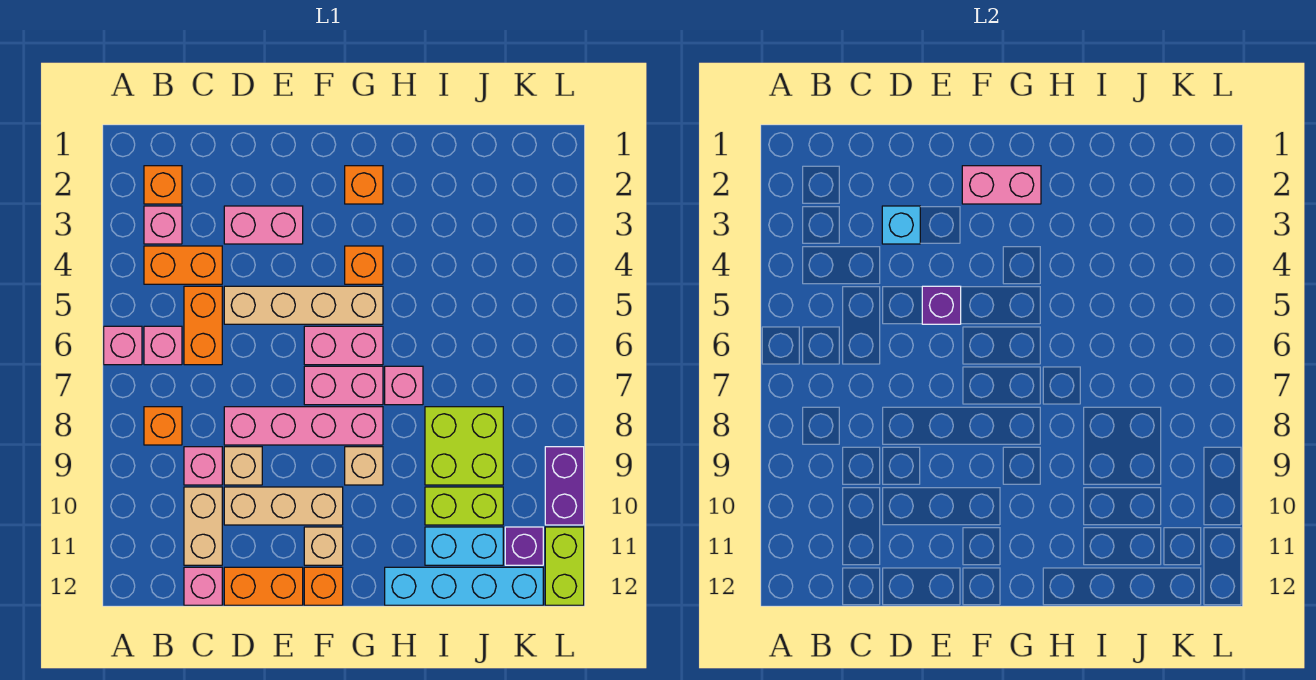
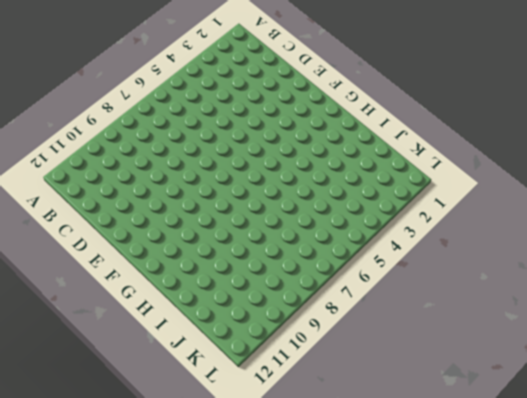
none -> pink 1x1 brick [104,326,142,365]
none -> orange 1x1 brick [144,166,182,204]
none -> pink 1x1 brick [144,206,182,244]
none -> orange 1x2 brick [144,246,222,284]

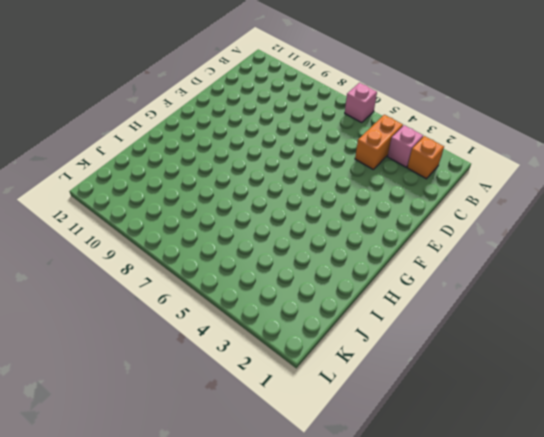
none -> pink 1x1 brick [144,326,182,365]
none -> orange 1x1 brick [144,407,182,445]
none -> orange 1x2 brick [184,286,222,365]
none -> pink 1x1 brick [184,447,222,485]

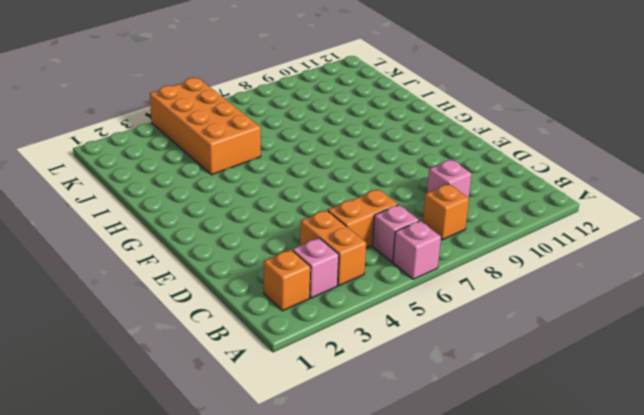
orange 2x4 brick [150,78,261,175] -> none
none -> tan 1x2 brick [184,487,222,565]
none -> pink 1x1 brick [184,567,222,605]
none -> pink 1x2 brick [224,206,303,244]
none -> tan 1x4 brick [224,286,383,324]

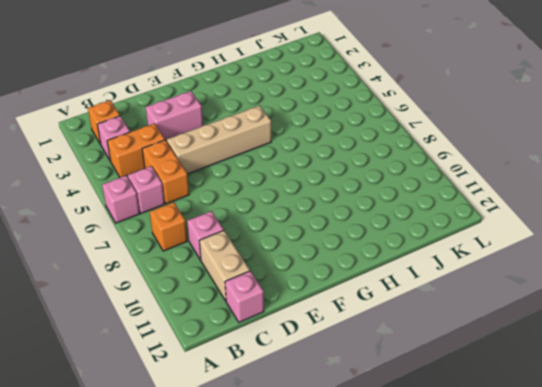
none -> pink 1x4 brick [224,407,383,445]
none -> tan 1x1 brick [224,447,262,485]
none -> tan 1x3 brick [224,487,343,525]
none -> orange 1x2 brick [224,567,303,605]

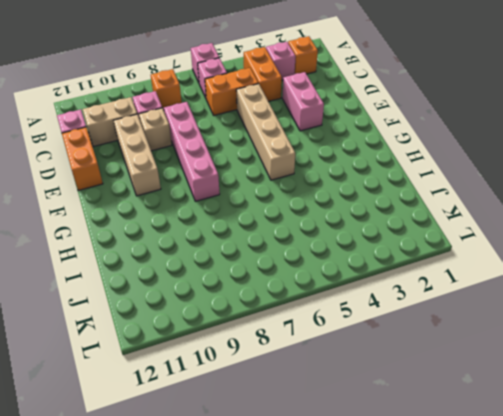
none -> pink 1x2 brick [304,326,383,365]
none -> pink 1x2 brick [304,366,383,405]
none -> tan 1x1 brick [304,527,343,565]
none -> orange 1x1 brick [304,567,343,605]

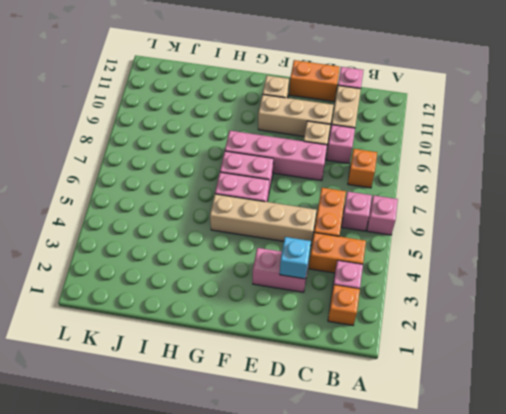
none -> orange 1x1 brick [304,567,343,605]
none -> orange 1x1 brick [345,166,383,204]
none -> orange 1x1 brick [345,246,383,284]
none -> tan 1x1 brick [345,447,383,485]

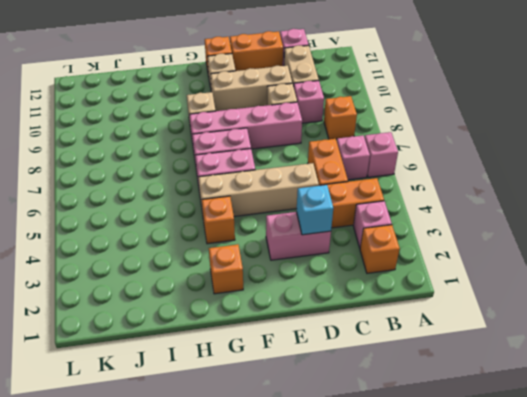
none -> pink 1x1 brick [385,366,423,405]
none -> cyan 1x4 brick [385,567,543,605]
none -> lime 2x2 brick [425,407,503,485]
none -> lime 1x2 brick [425,487,503,525]

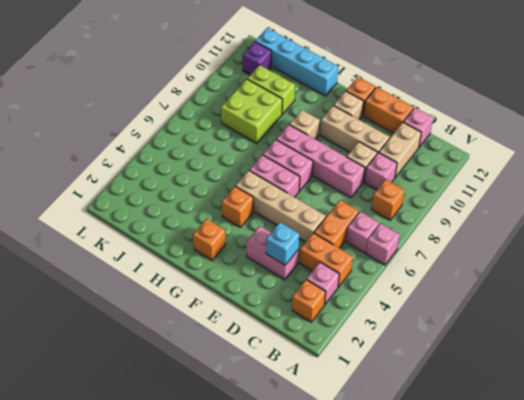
none -> pink 1x1 brick [385,366,423,405]
none -> cyan 1x2 brick [425,527,503,565]
none -> purple 1x2 brick [545,447,584,525]
none -> lime 1x2 brick [545,527,584,605]

